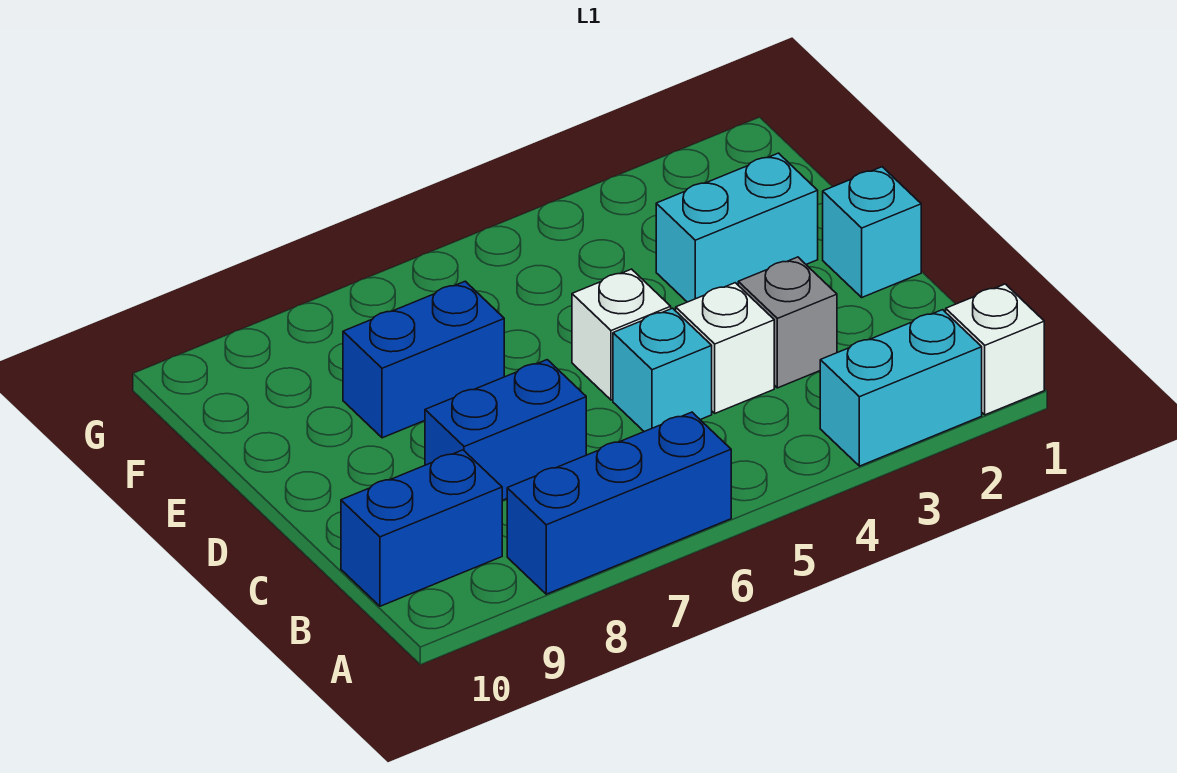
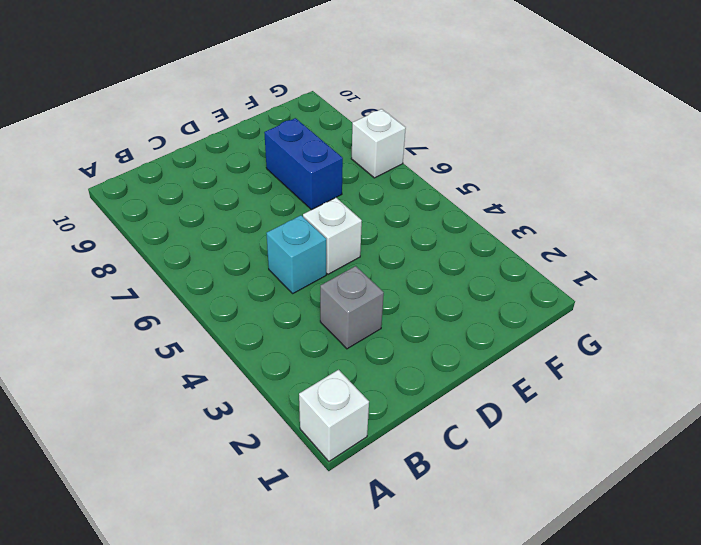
white 1x1 brick [351,109,406,178] -> white 1x1 brick moved to [676,283,774,413]
none -> cyan 1x2 brick [820,310,982,466]
none -> blue 1x3 brick [507,412,731,594]
none -> blue 1x2 brick [341,450,502,606]

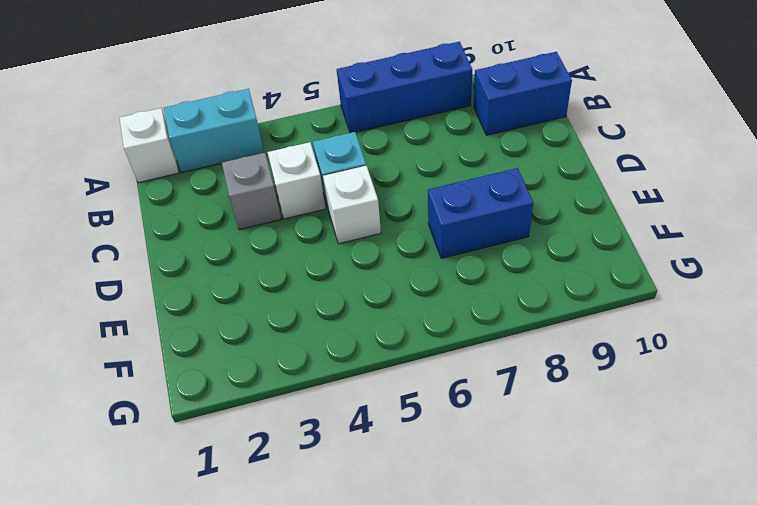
none -> blue 1x2 brick [425,360,586,501]
none -> cyan 1x1 brick [823,167,921,297]
none -> cyan 1x2 brick [656,153,818,302]

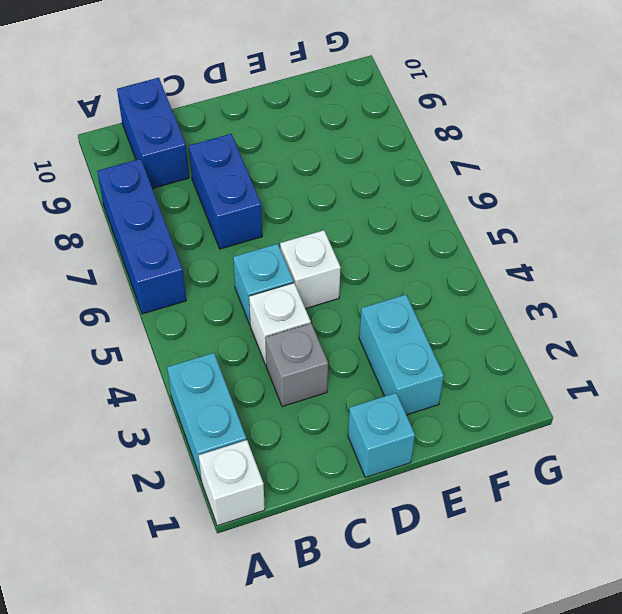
none -> blue 1x2 brick [343,281,504,438]

